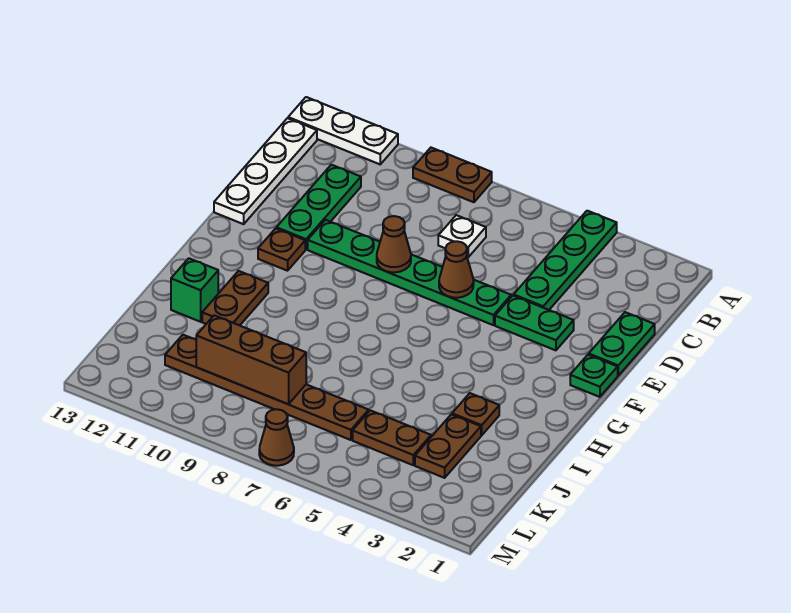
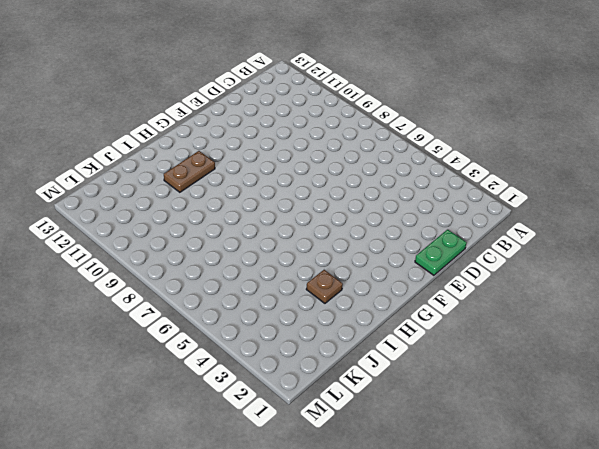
none -> green 1x4 plate [514,211,617,310]
none -> brown 1x2 plate [413,148,492,202]
none -> white 1x3 plate [288,97,398,164]

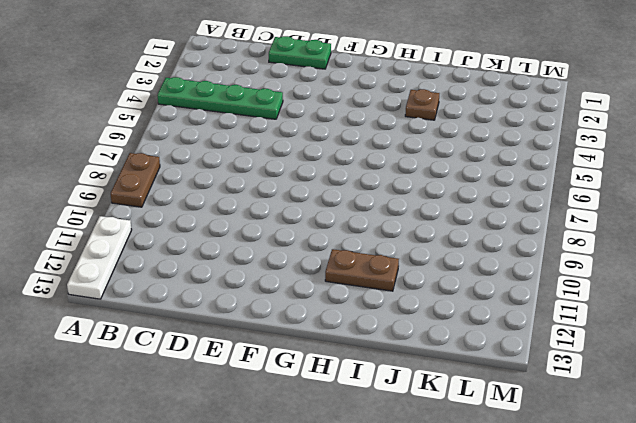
none -> white 1x4 plate [214,118,317,224]
none -> white 1x1 plate [438,215,486,257]
none -> green 1x3 plate [276,165,361,249]

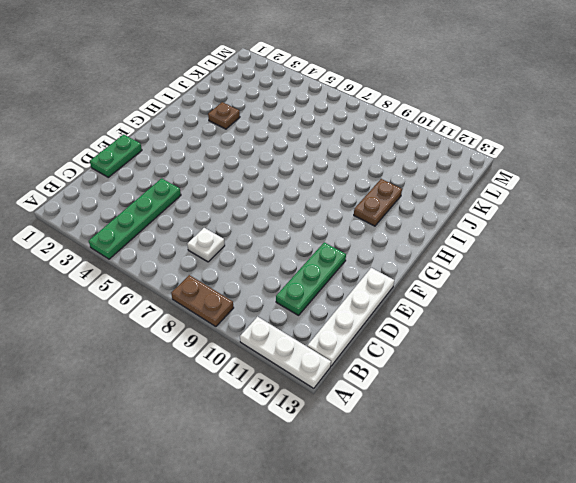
none -> green 1x2 plate [495,296,574,350]
none -> green 1x6 plate [308,220,511,325]
none -> green 1x1 plate [570,355,618,397]

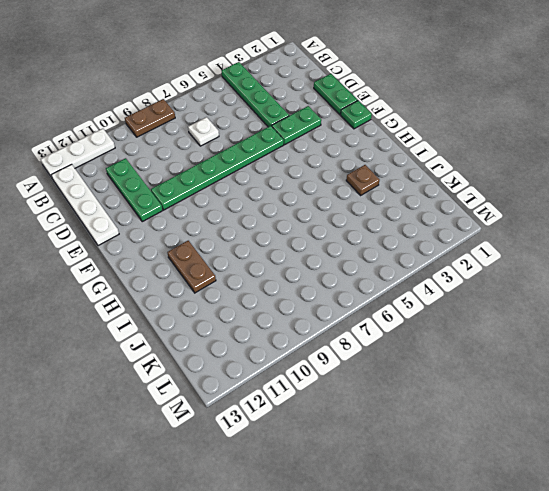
none -> brown 1x1 plate [258,228,305,271]
none -> green 1x1 brick [171,258,218,322]
none -> brown 1x2 plate [415,414,481,478]

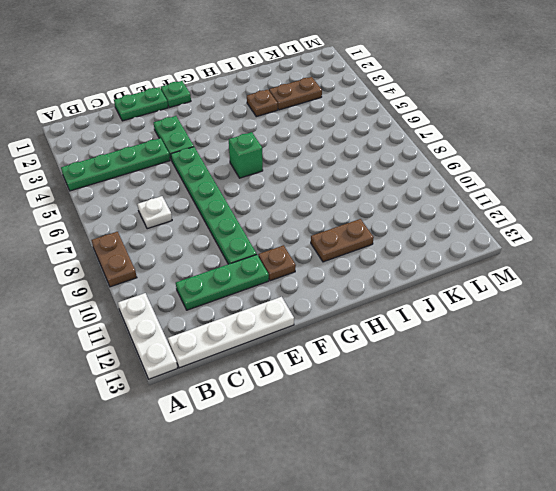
green 1x1 brick [229,132,263,178] -> green 1x1 brick moved to [171,258,218,322]
none -> brown 1x2 plate [353,410,431,465]
none -> brown 1x6 plate [165,335,369,440]
none -> brown 1x1 cone [259,409,294,466]

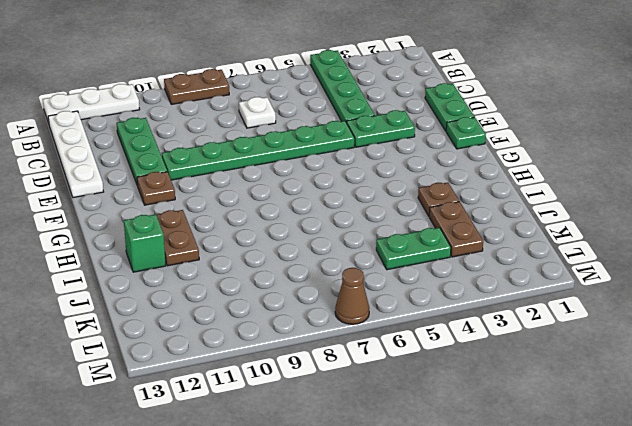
green 1x2 plate [376,228,451,270] -> brown 1x2 plate [353,410,431,465]
none -> brown 1x6 plate [165,335,369,440]
none -> brown 1x1 cone [439,241,474,298]
none -> brown 1x1 cone [377,216,411,272]

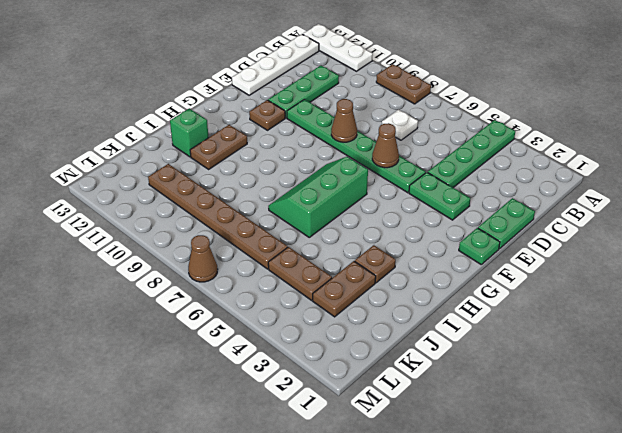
green 2x3 slope [268,157,368,237] -> none
none -> brown 1x3 brick [196,315,306,404]

